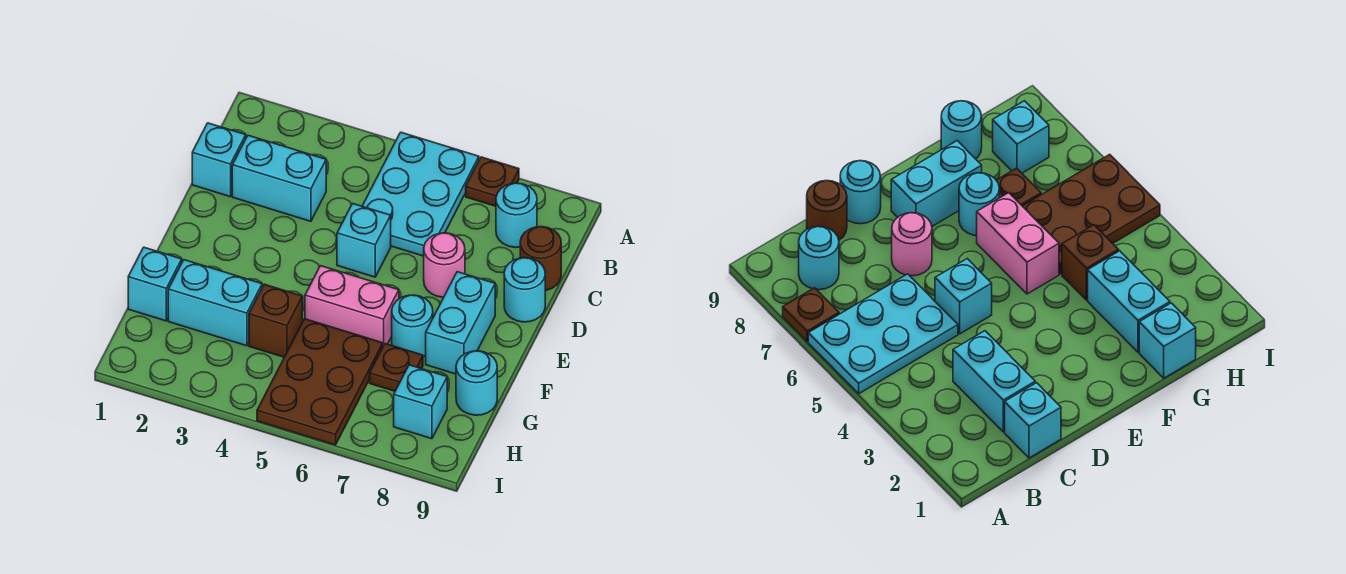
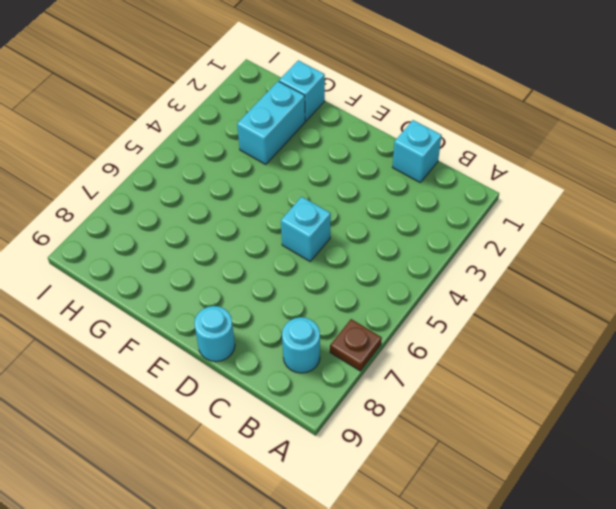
none -> cyan 2x3 plate [362,132,479,256]
none -> cyan 1x2 brick [232,135,326,221]
none -> brown 1x1 round brick [520,227,561,291]

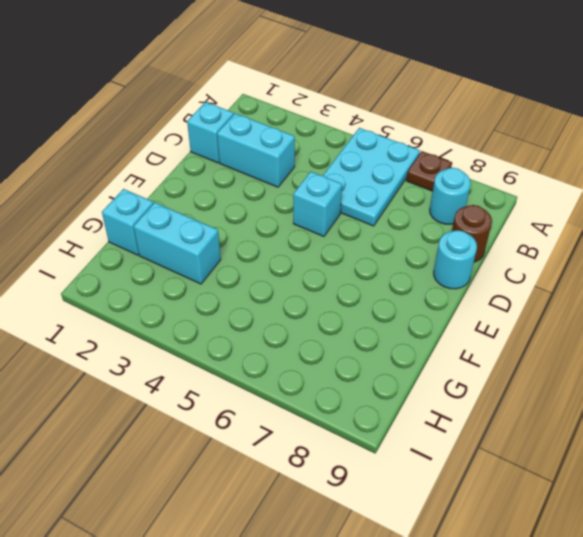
none -> pink 1x1 round brick [424,233,465,297]
none -> cyan 1x2 brick [426,272,495,374]
none -> pink 1x2 brick [305,266,399,346]

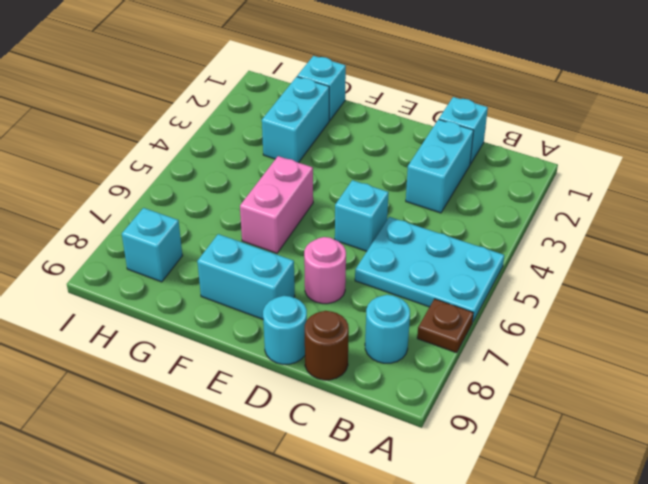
none -> cyan 1x1 round brick [392,295,433,357]
none -> brown 1x1 brick [249,284,302,357]
none -> brown 2x3 plate [257,319,383,445]

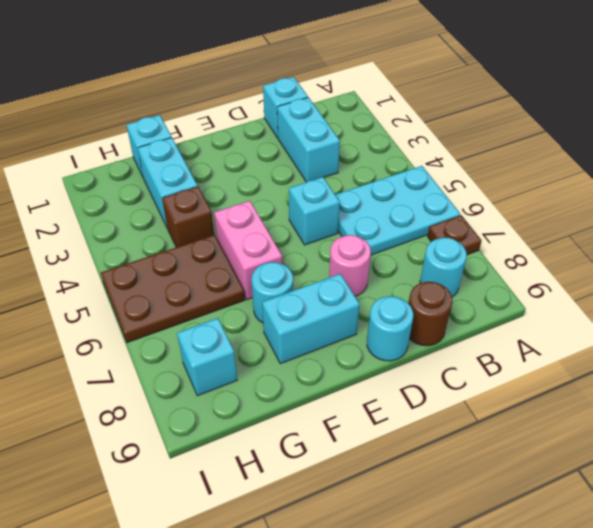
none -> brown 1x1 plate [370,344,423,391]
none -> cyan 1x1 round brick [456,351,497,415]

